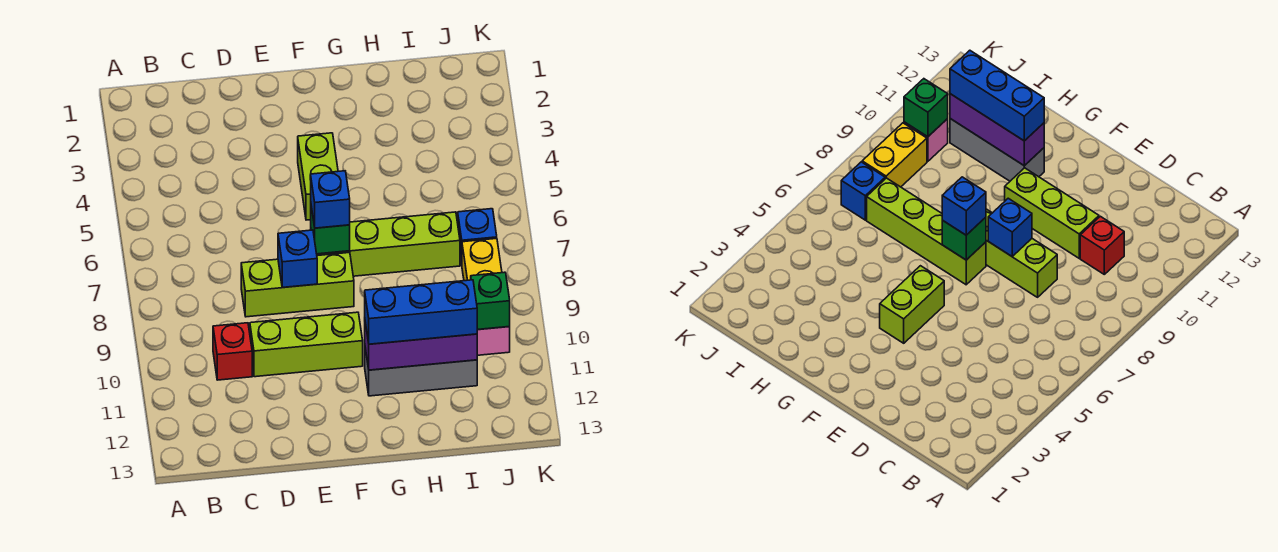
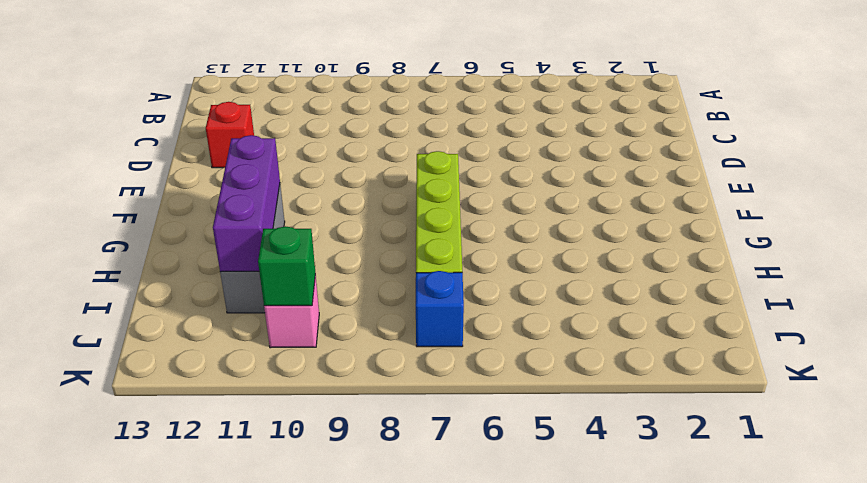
red 1x1 brick [206,102,254,168] -> red 1x1 brick moved to [213,323,252,380]
none -> lime 1x3 brick [241,253,354,317]
none -> lime 1x3 brick [250,312,363,377]
none -> lime 1x2 brick [298,133,338,220]

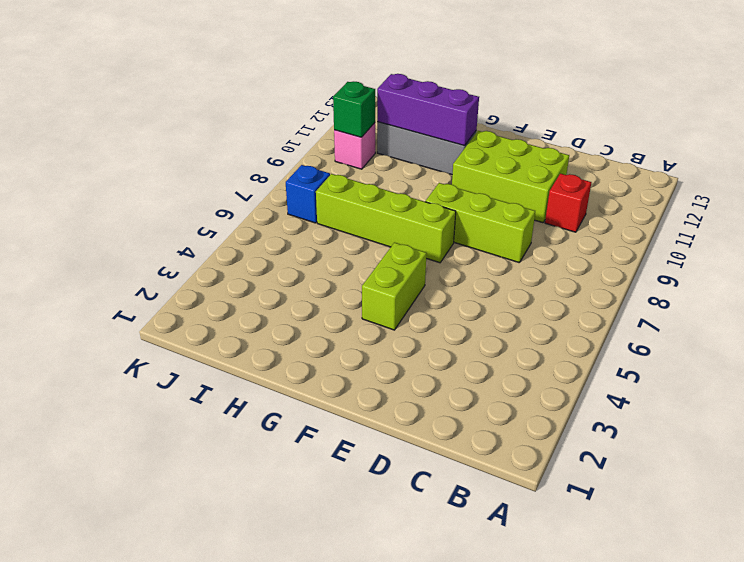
lime 2x3 brick [452,131,569,223] -> lime 1x3 brick [250,312,363,377]
none -> yellow 1x2 brick [462,238,502,281]
none -> blue 1x1 brick [278,230,317,287]
none -> green 1x1 brick [311,207,350,254]

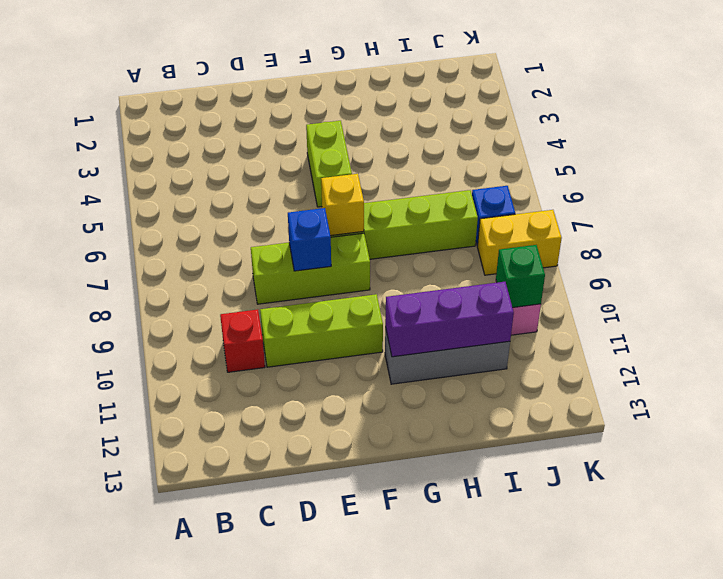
yellow 1x1 brick [321,174,364,236] -> green 1x1 brick [311,207,350,254]
yellow 1x2 brick [477,210,562,275] -> yellow 1x2 brick turned to [462,238,502,281]
none -> blue 1x1 brick [310,171,350,228]
none -> blue 1x3 brick [365,280,477,344]

